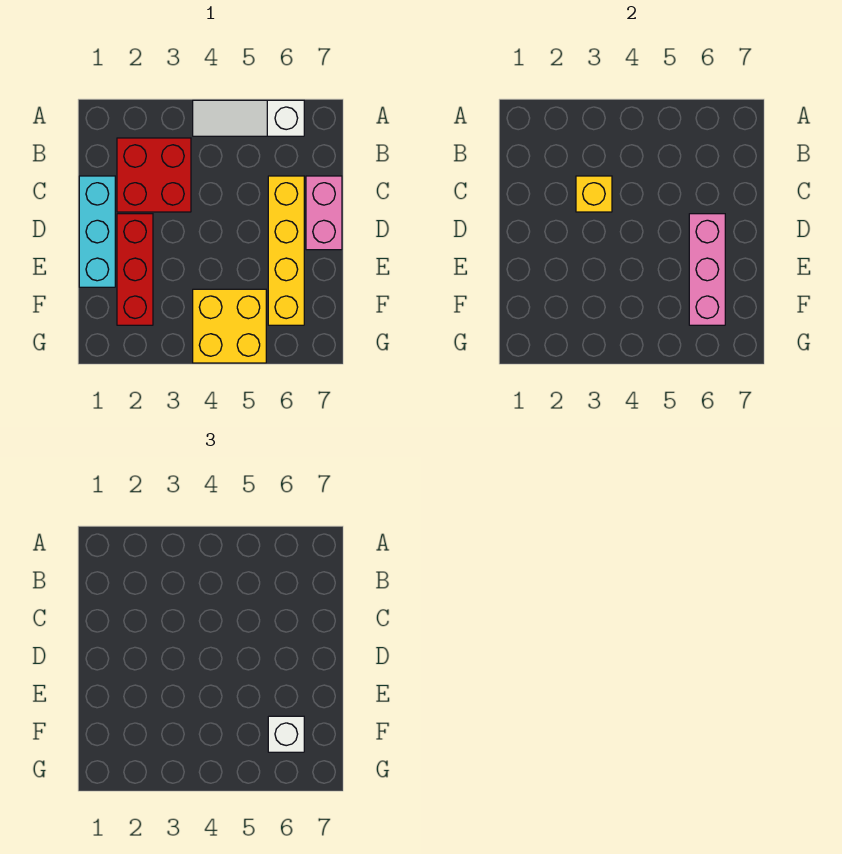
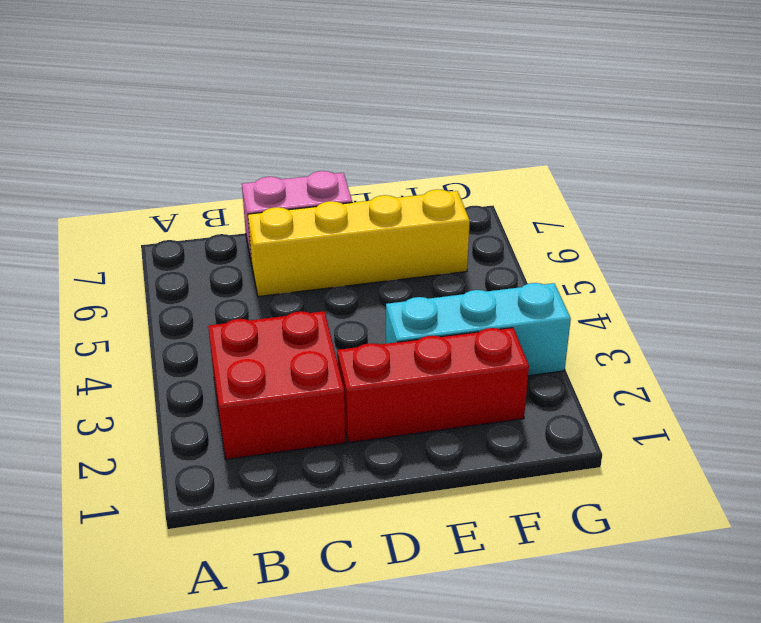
cyan 1x3 brick [386,283,571,376] -> cyan 1x3 brick moved to [79,176,115,287]
none -> white 1x3 slope [193,100,304,136]
none -> yellow 2x2 brick [193,289,266,363]

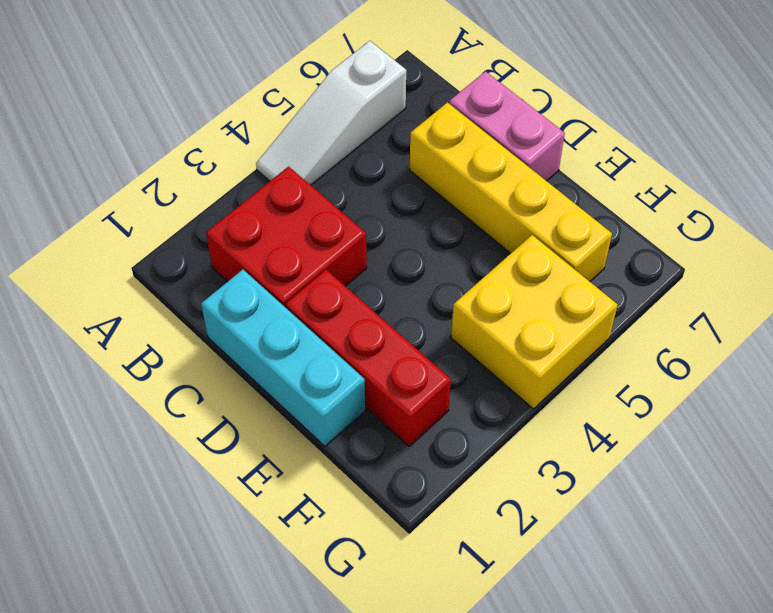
none -> yellow 1x1 brick [576,176,612,212]
none -> pink 1x3 brick [689,214,725,325]

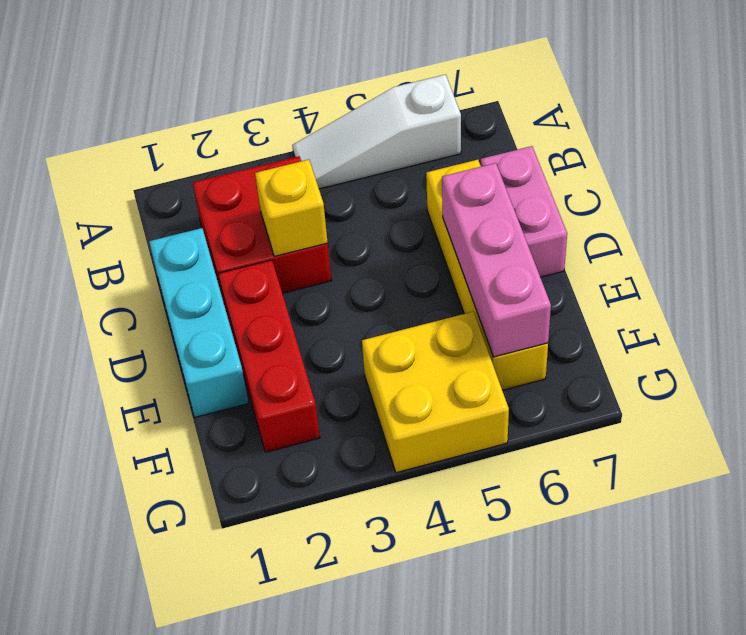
none -> white 1x1 brick [268,716,304,752]

